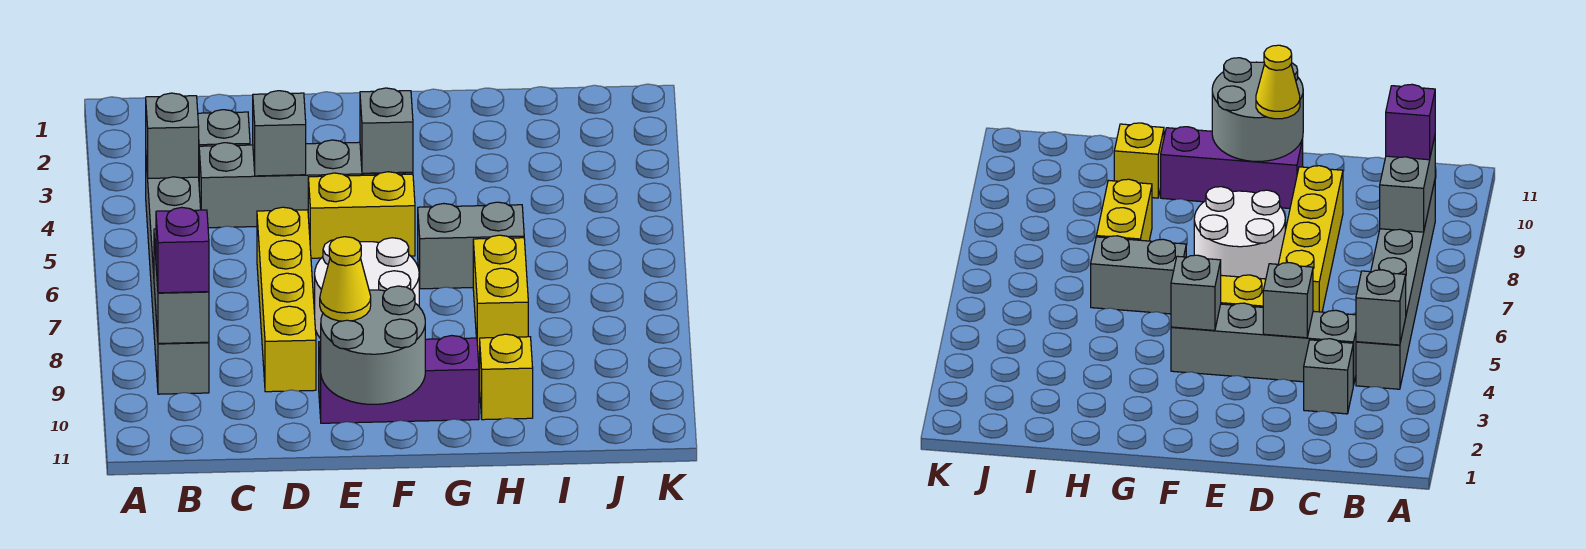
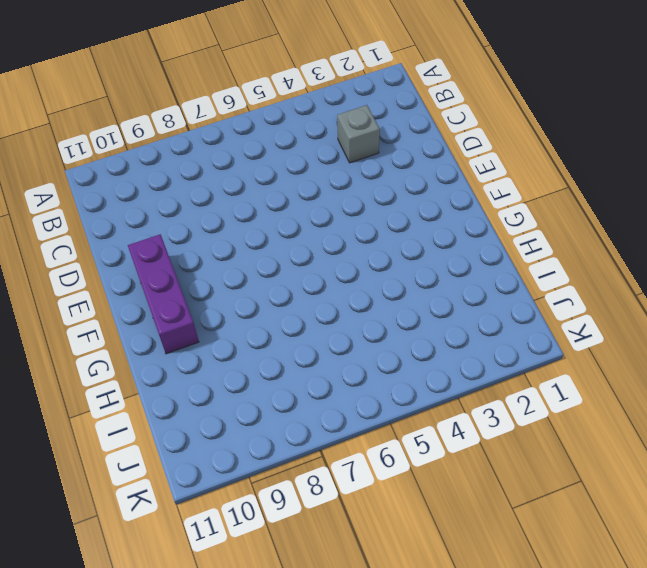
none -> grey 1x6 brick [146,161,209,394]
none -> grey 1x4 brick [199,140,413,228]
none -> yellow 1x4 brick [257,207,316,392]

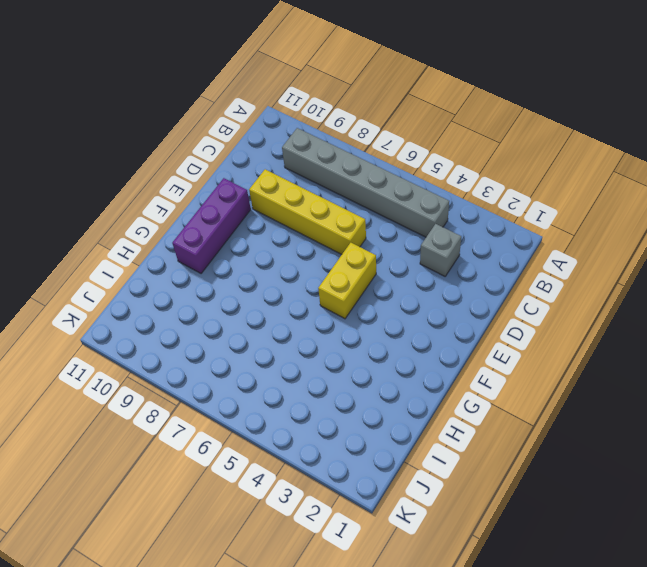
none -> grey 1x4 brick [199,140,413,228]
none -> white 2x2 round brick [315,238,419,339]
none -> grey 1x2 brick [418,202,524,289]

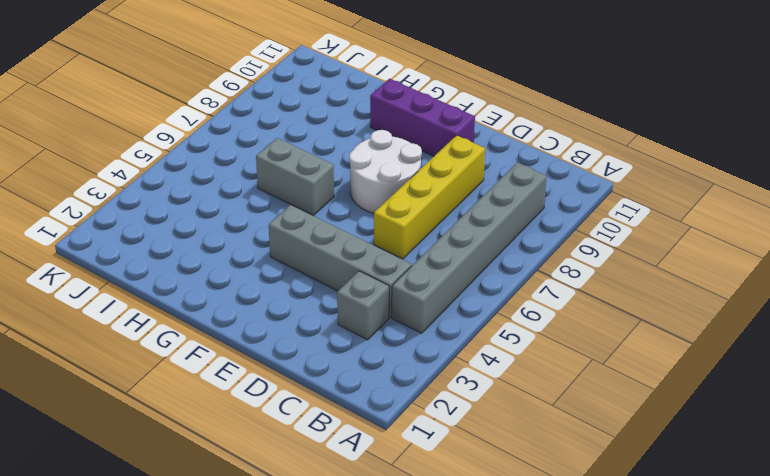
none -> yellow 1x2 brick [308,172,415,258]
none -> yellow 1x2 brick [473,235,528,354]
none -> yellow 1x1 brick [480,334,533,420]

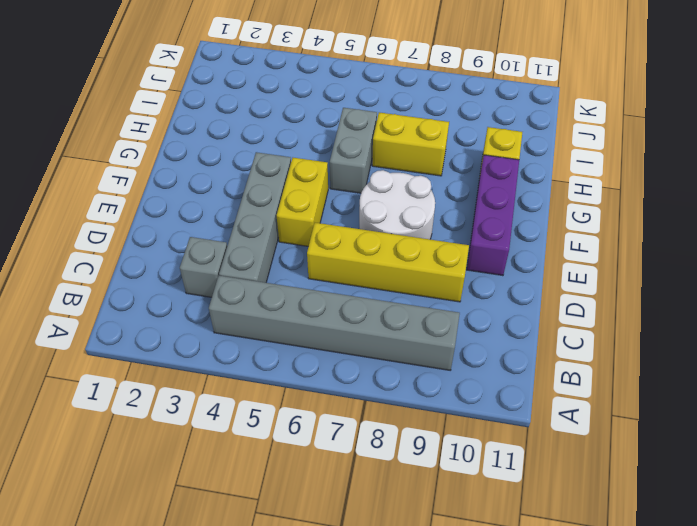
none -> grey 1x1 brick [146,93,199,178]
none -> grey 1x2 brick [154,229,209,343]
none -> grey 1x1 brick [253,91,306,176]

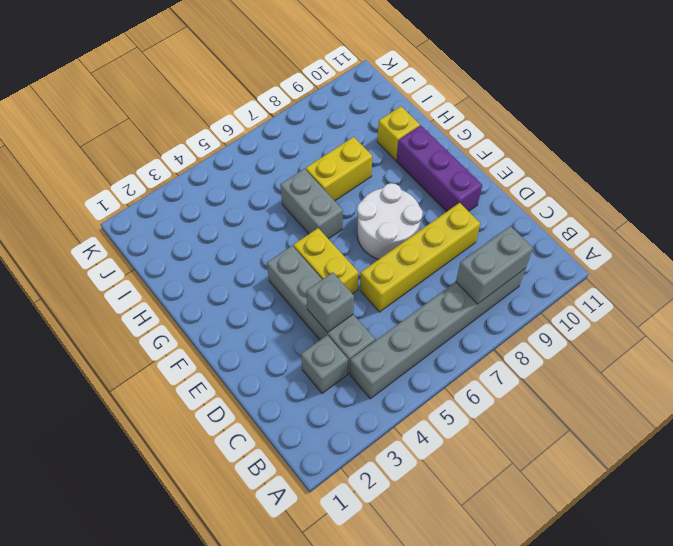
none -> grey 1x1 brick [146,93,199,178]
none -> grey 2x2 round brick [321,286,425,404]
none -> grey 1x1 brick [360,88,413,173]

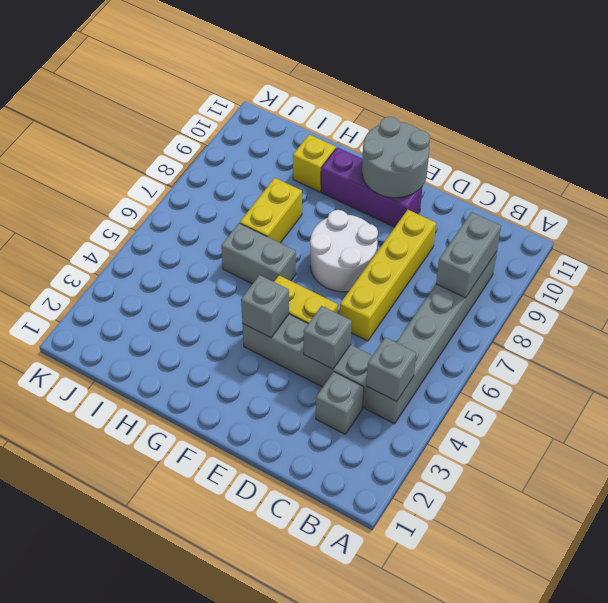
none -> purple 1x1 brick [156,207,209,293]
none -> yellow 1x1 cone [320,237,371,321]

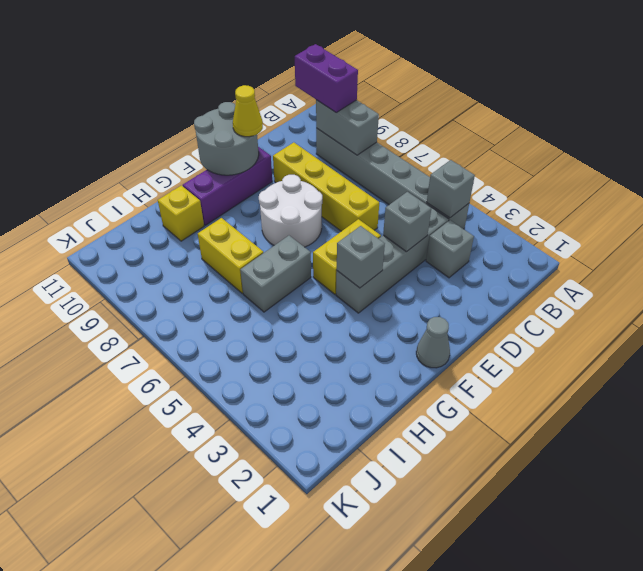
purple 1x2 brick [295,44,358,112] -> purple 1x1 brick [156,207,209,293]
grey 1x1 cone [416,317,450,368] -> none

